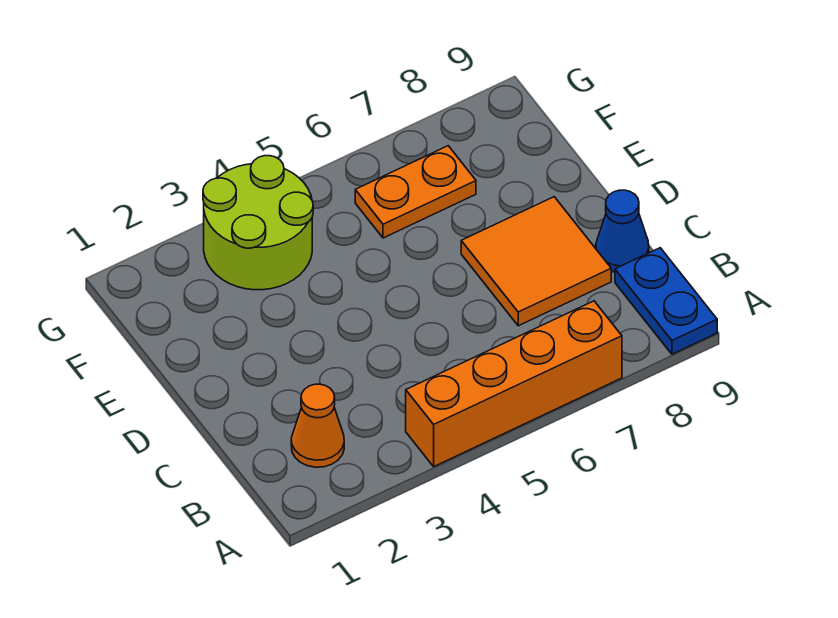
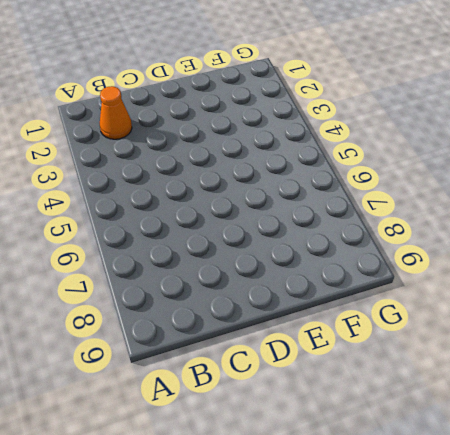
none -> orange 1x4 brick [406,301,622,466]
none -> blue 1x2 plate [615,248,717,354]

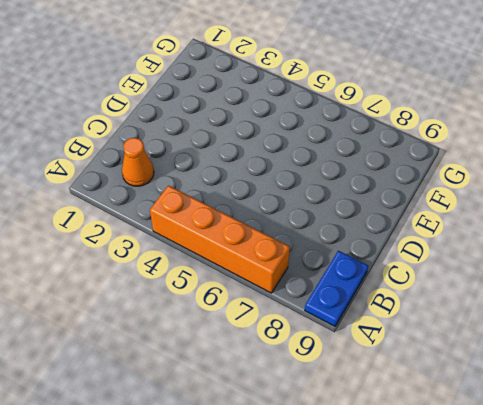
none -> orange 2x2 tile [461,197,611,326]
none -> blue 1x1 cone [596,190,649,272]

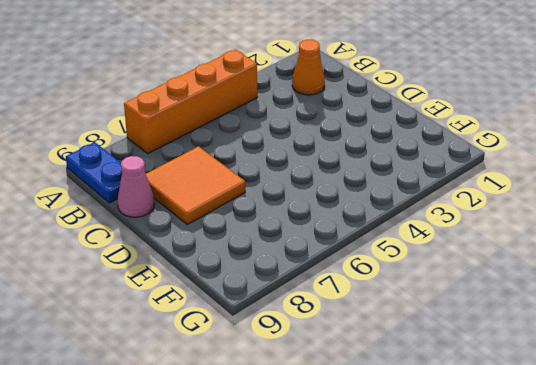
pink 1x1 cone [117,156,155,217] -> blue 1x1 cone [596,190,649,272]
none -> lime 2x2 round brick [203,156,313,290]
none -> orange 1x2 plate [355,146,476,238]

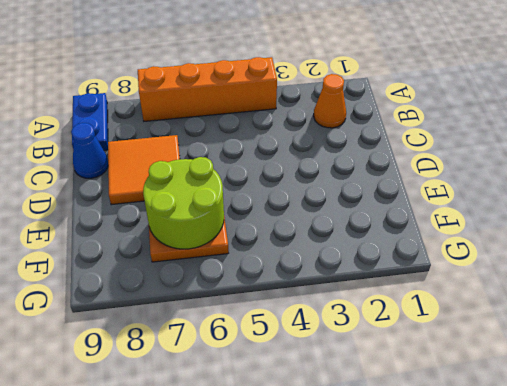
lime 2x2 round brick [143,157,224,249] -> lime 2x2 round brick moved to [203,156,313,290]

